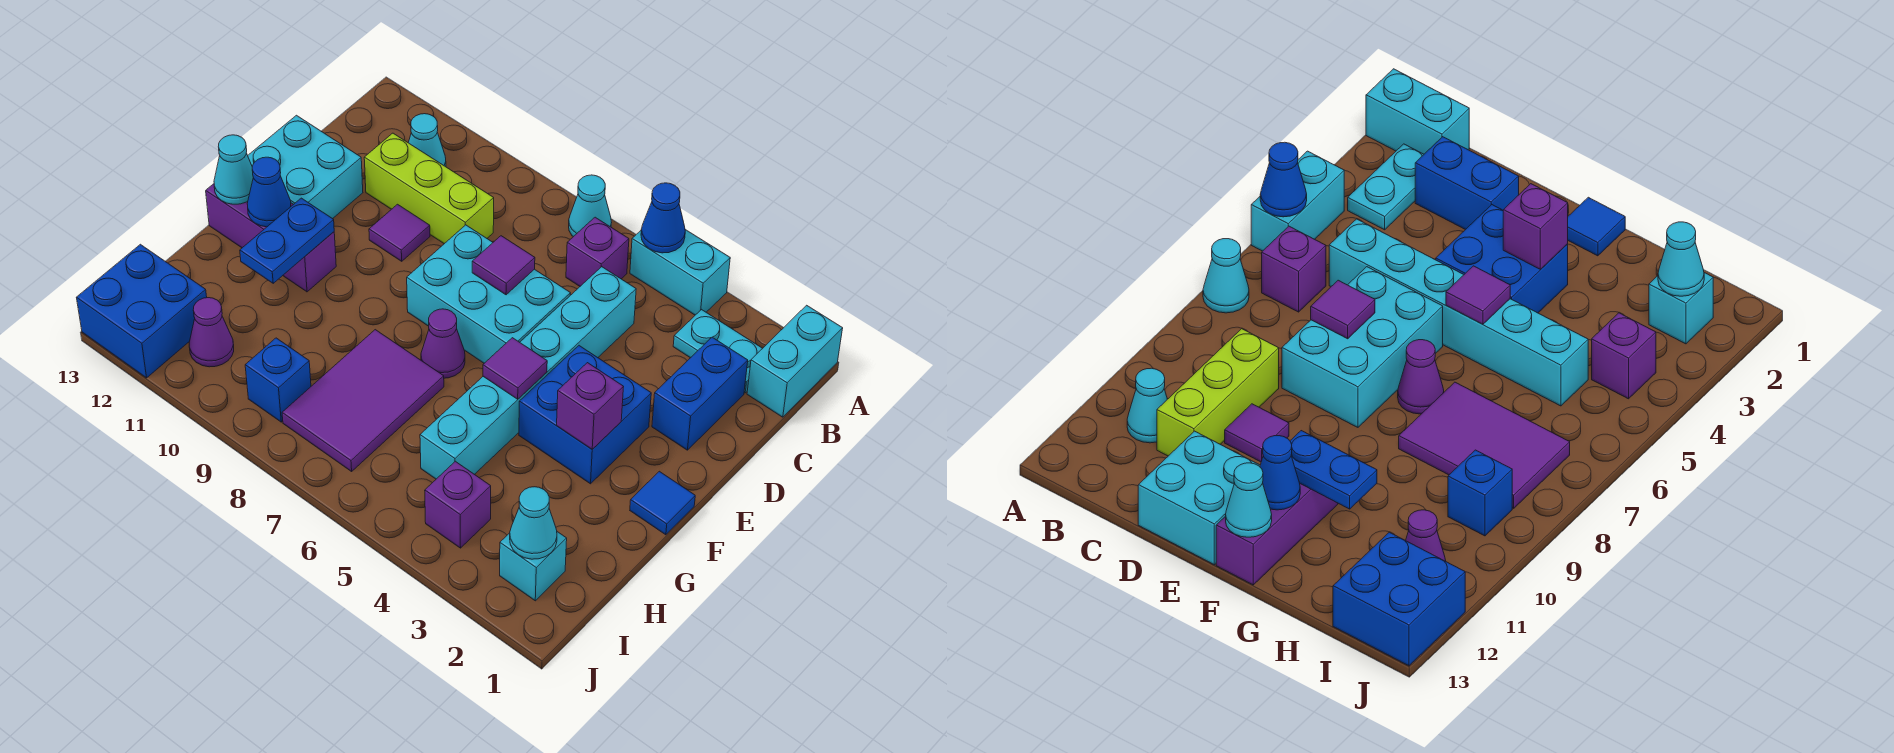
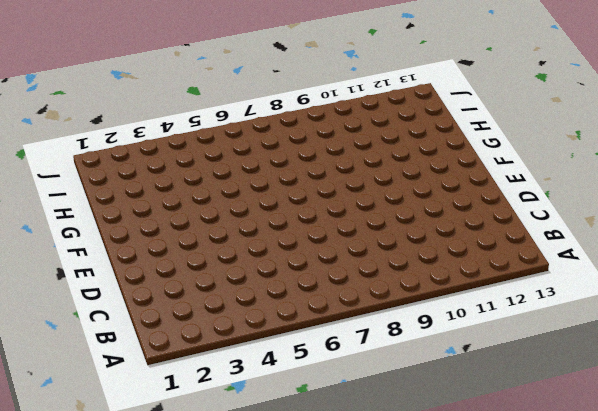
none -> cyan 1x2 brick [747,305,843,417]
none -> cyan 1x2 brick [630,230,730,315]
none -> cyan 1x1 cone [569,175,612,237]
none -> cyan 1x2 plate [673,310,763,393]

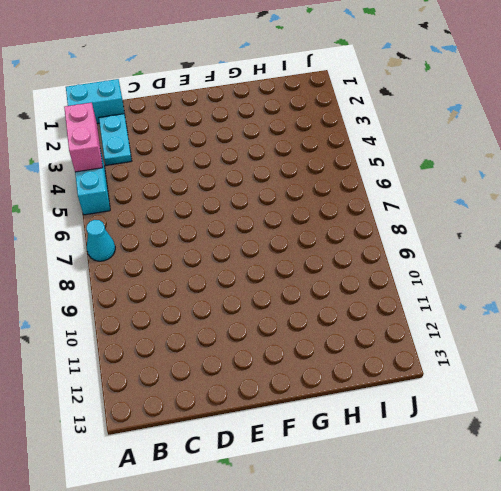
pink 1x2 brick [64,103,103,172] -> none
none -> purple 1x1 brick [566,217,629,286]
none -> cyan 1x1 cone [408,114,446,167]
none -> blue 1x2 brick [652,337,748,450]
none -> cyan 1x6 brick [420,267,636,479]

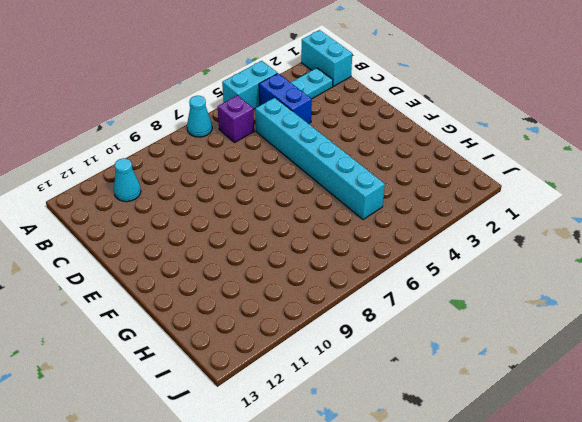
blue 1x2 brick [259,73,312,124] -> blue 1x2 brick moved to [652,337,748,450]
none -> lime 1x3 brick [364,133,494,244]
none -> cyan 2x3 brick [407,225,571,363]
none -> purple 1x1 tile [369,204,430,261]
none -> cyan 2x2 brick [248,115,363,219]

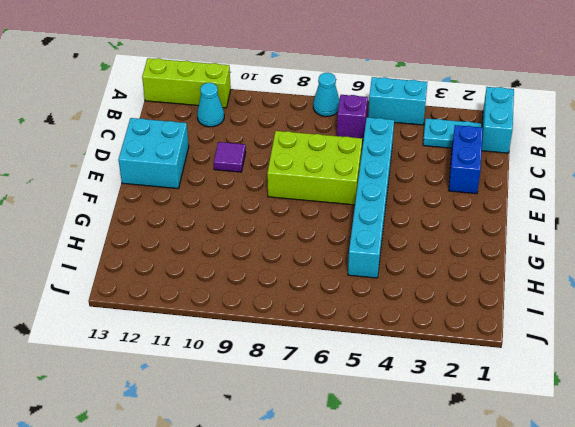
lime 1x3 brick [142,58,231,108] -> lime 1x3 brick moved to [364,133,494,244]
lime 2x3 brick [267,131,362,205] -> cyan 2x3 brick [407,225,571,363]
none -> blue 2x2 brick [519,346,651,484]
none -> blue 1x1 tile [630,471,695,535]
none -> purple 1x1 cone [421,309,465,378]
none -> purple 1x3 brick [206,184,336,292]

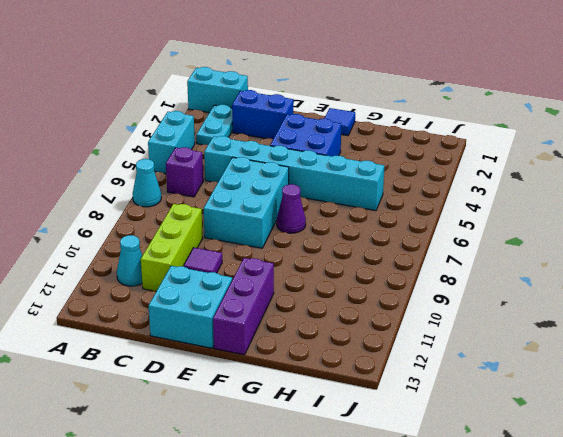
none -> purple 2x3 tile [282,330,444,471]
none -> cyan 1x1 brick [500,532,567,601]
none -> purple 1x1 brick [425,461,491,548]
none -> blue 1x1 brick [245,338,311,422]

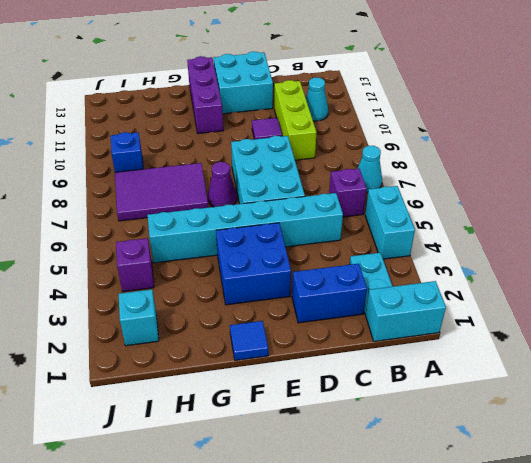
none -> purple 1x1 cone [189,298,234,367]
none -> blue 2x2 brick [77,244,207,378]
none -> blue 1x1 cone [641,183,685,253]
none -> purple 1x1 tile [472,236,535,295]

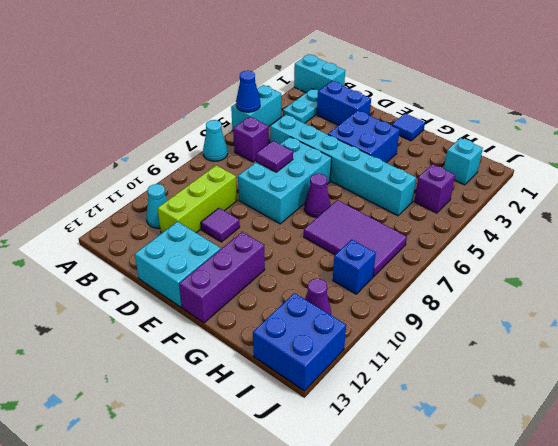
none -> purple 1x1 brick [557,363,623,449]
none -> purple 1x1 tile [483,338,547,399]
none -> blue 1x2 plate [240,198,334,283]
none -> blue 1x1 cone [247,157,291,227]

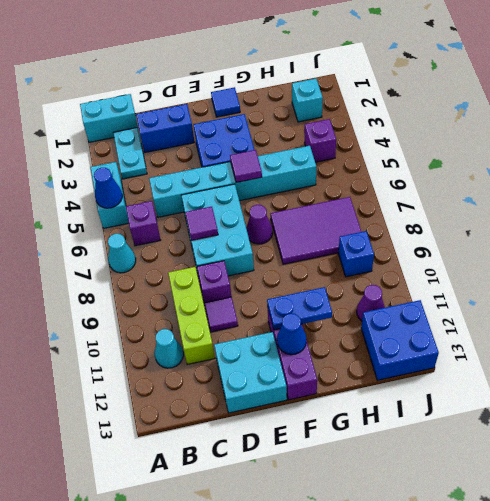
purple 1x1 brick [197,261,231,303] -> purple 1x1 brick moved to [557,363,623,449]
none -> cyan 1x1 cone [214,135,253,204]
none -> cyan 1x1 cone [510,487,557,559]

